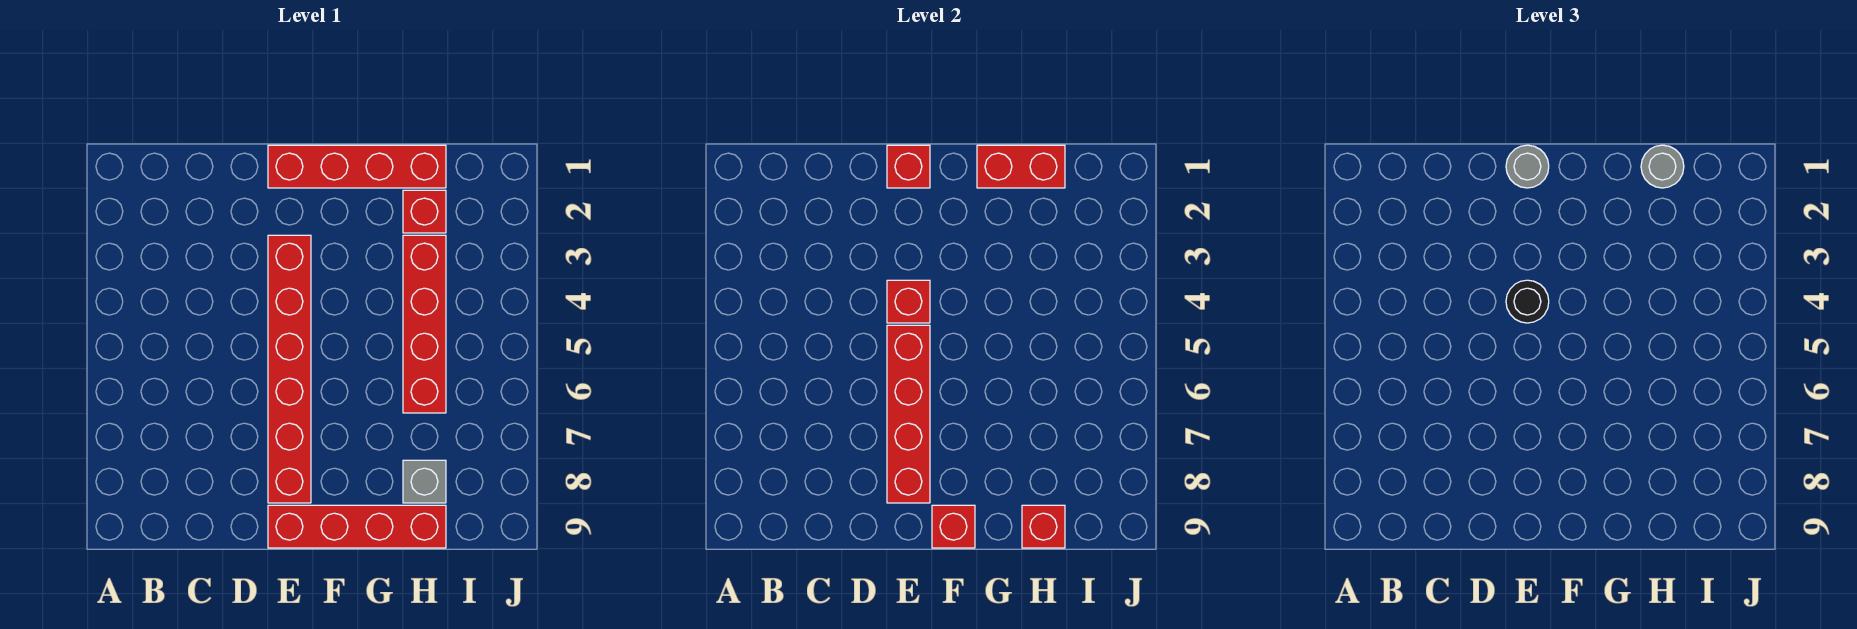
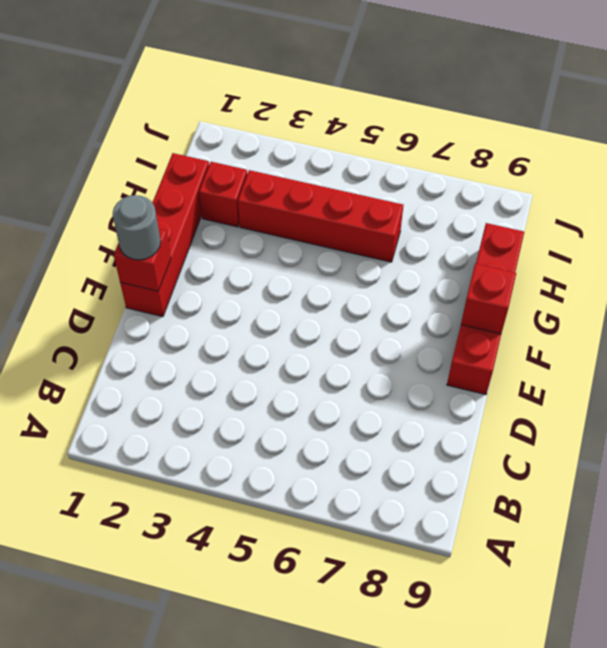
none -> red 1x6 brick [268,235,311,503]
none -> grey 1x1 brick [403,460,446,503]
none -> red 1x1 brick [887,280,930,323]

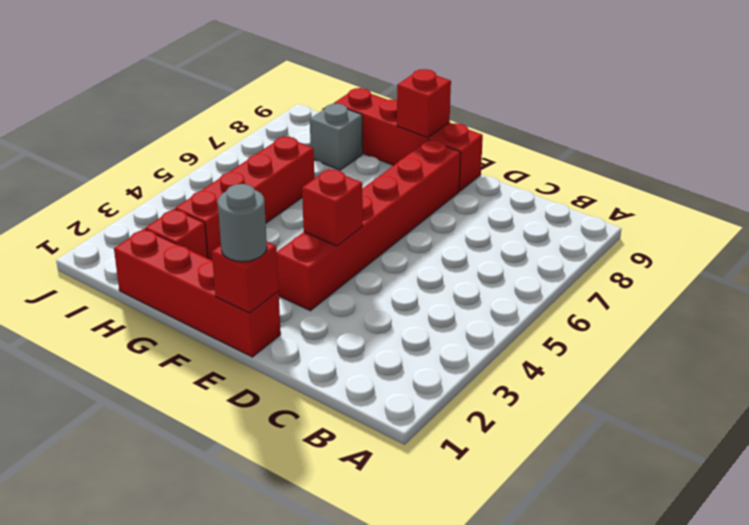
none -> red 1x4 brick [887,325,930,503]
none -> red 1x2 brick [977,145,1065,188]
none -> red 1x1 brick [1022,505,1065,548]

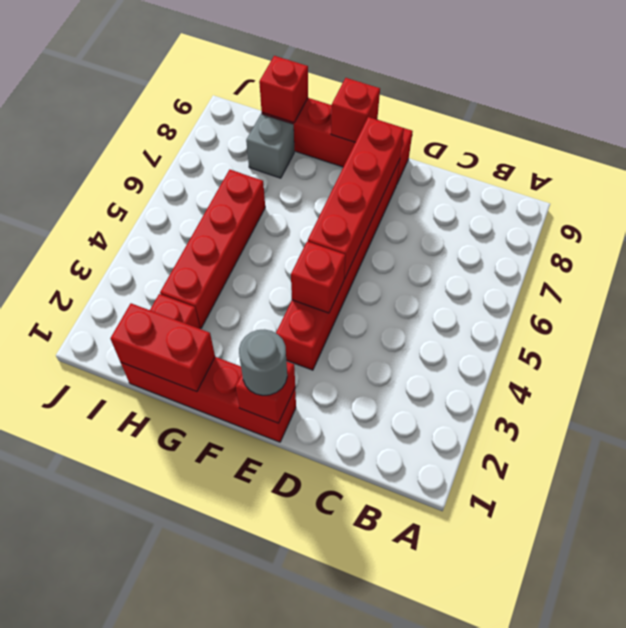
none -> black 1x1 round brick [1506,280,1549,323]
none -> grey 1x1 round brick [1641,145,1684,188]

